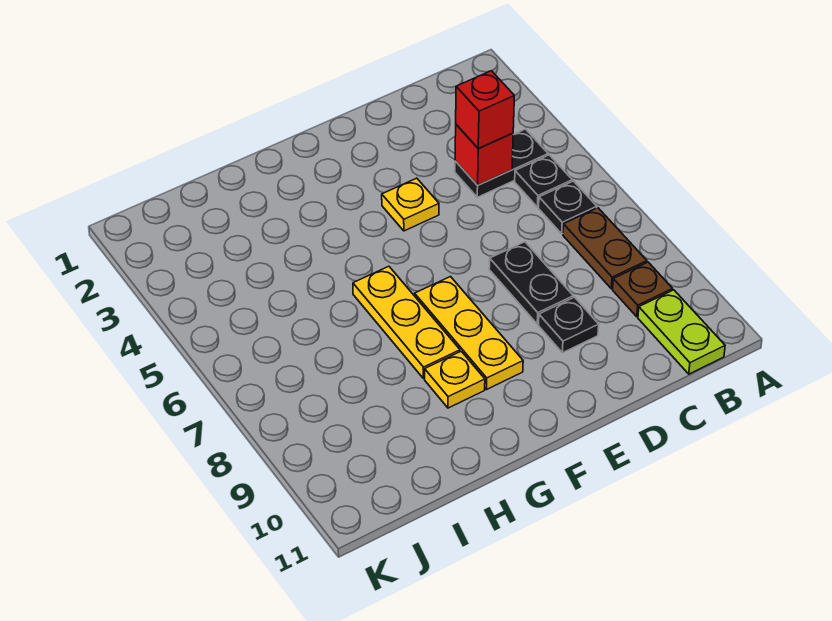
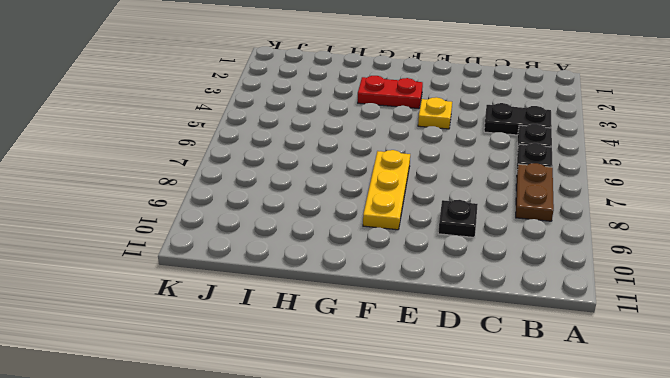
red 1x2 plate [358,76,423,109] -> none
none -> brown 1x1 plate [613,262,673,317]
none -> lime 1x2 plate [638,290,725,374]
none -> black 1x2 plate [489,242,573,324]

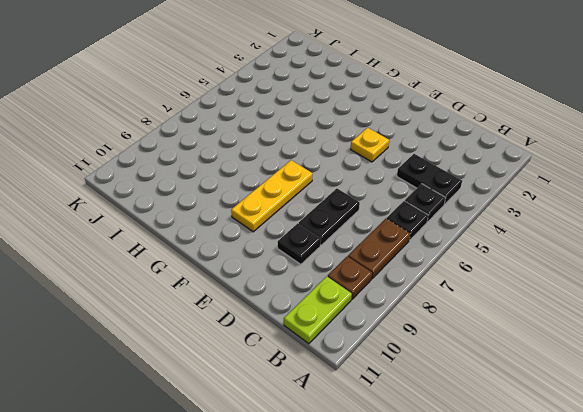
none -> yellow 1x3 plate [353,266,460,379]
none -> yellow 1x1 plate [425,351,485,408]
none -> red 1x1 brick [455,125,514,185]

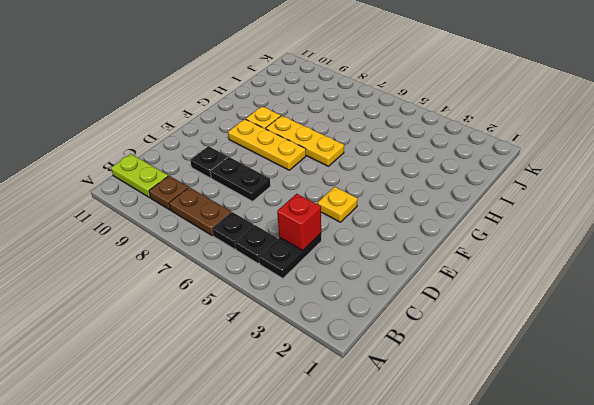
none -> red 1x1 brick [456,71,514,149]

